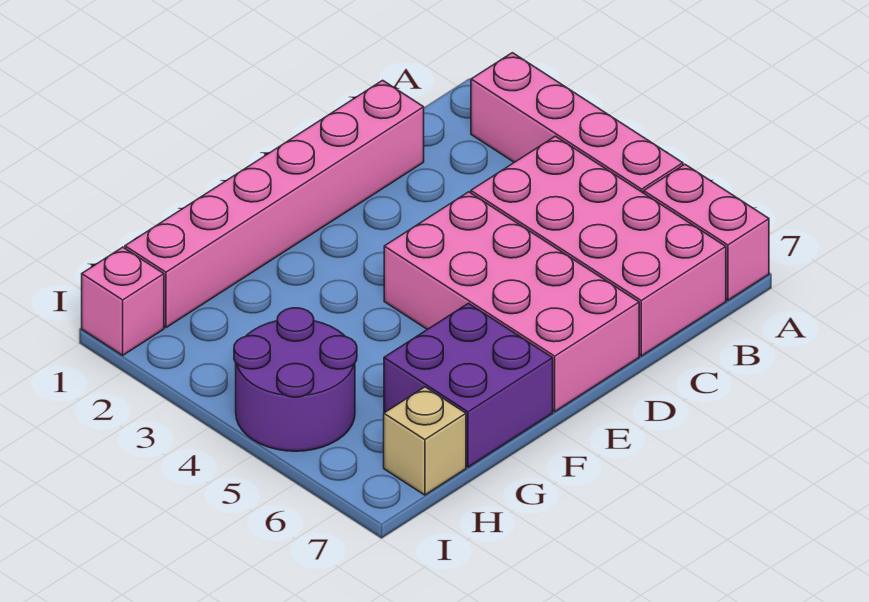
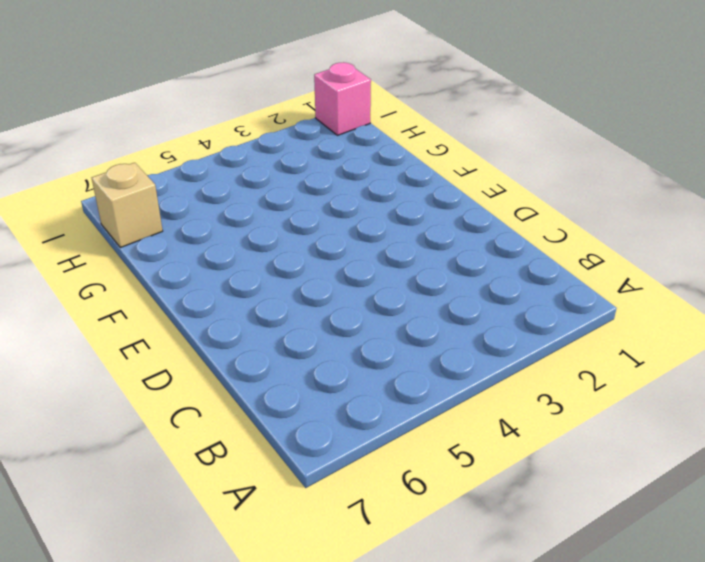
none -> pink 1x4 brick [471,53,683,193]
none -> pink 1x2 brick [644,164,769,300]

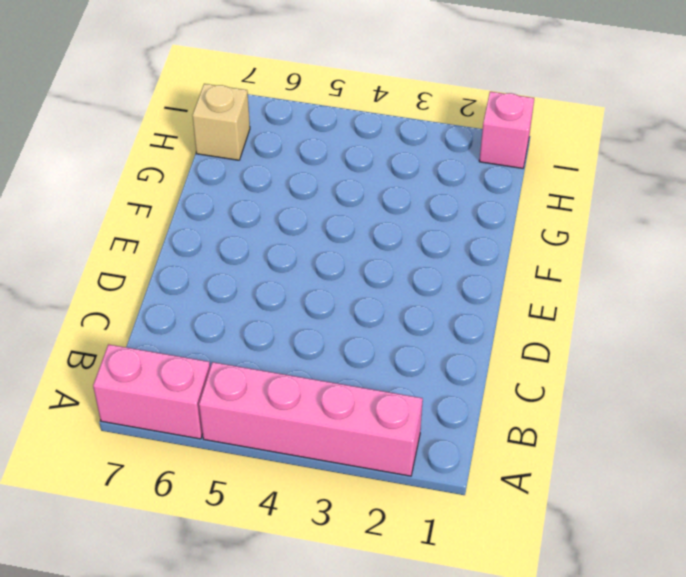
none -> pink 2x4 brick [471,136,726,356]
none -> pink 1x6 brick [125,80,424,328]

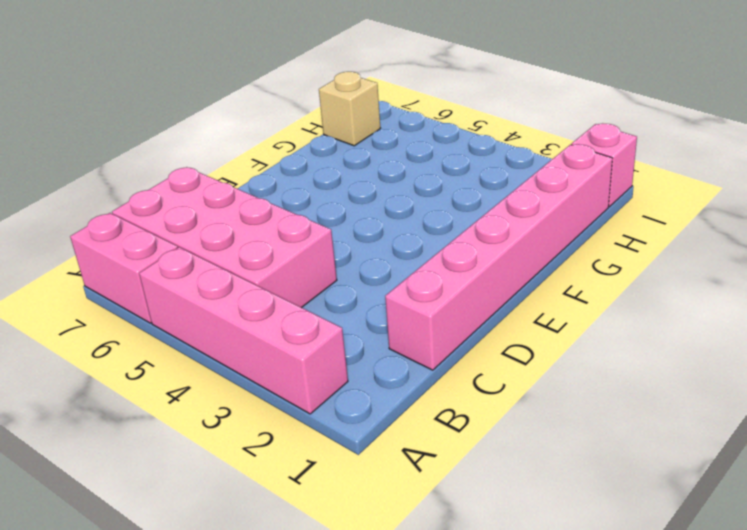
none -> pink 2x4 brick [384,192,639,411]
none -> purple 2x2 brick [384,303,553,467]

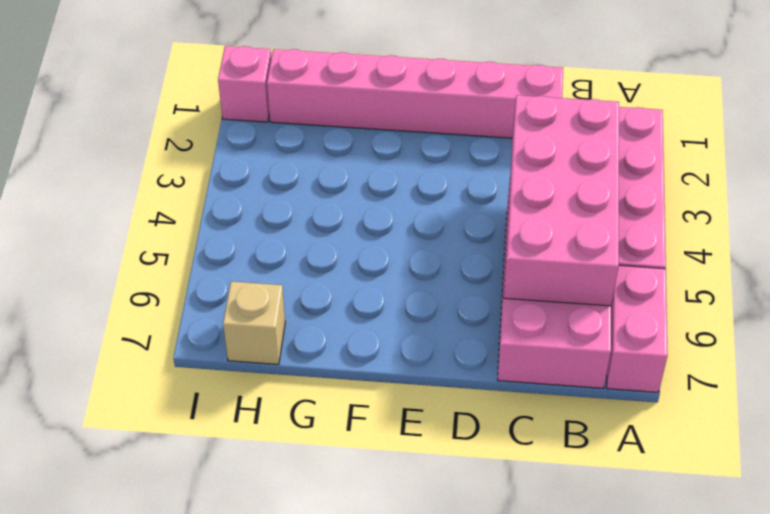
pink 2x4 brick [504,95,619,306] -> pink 2x4 brick moved to [384,192,639,411]
none -> purple 2x2 brick [384,303,553,467]
none -> purple 2x2 round brick [234,308,357,451]

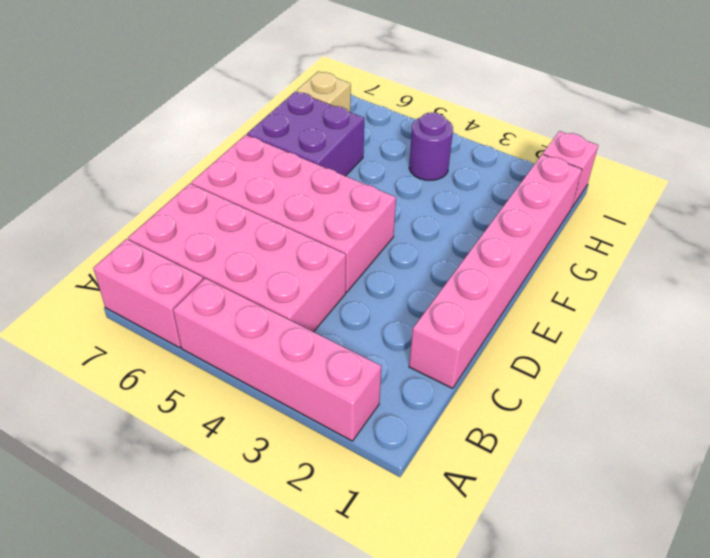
purple 1x1 round brick [409,113,453,180] -> purple 2x2 round brick [234,308,357,451]

